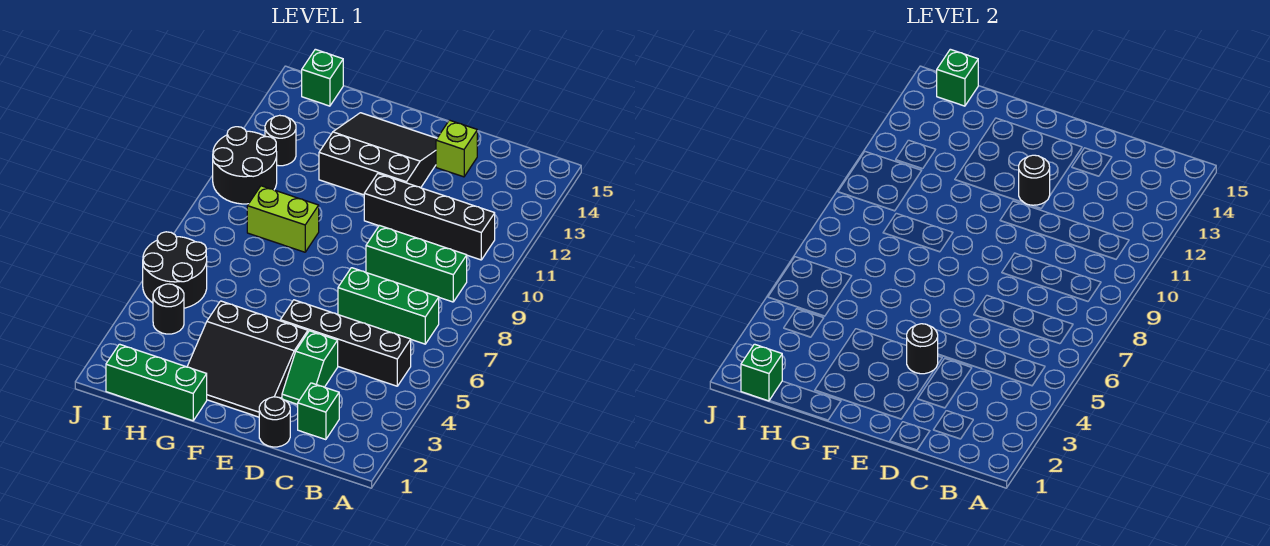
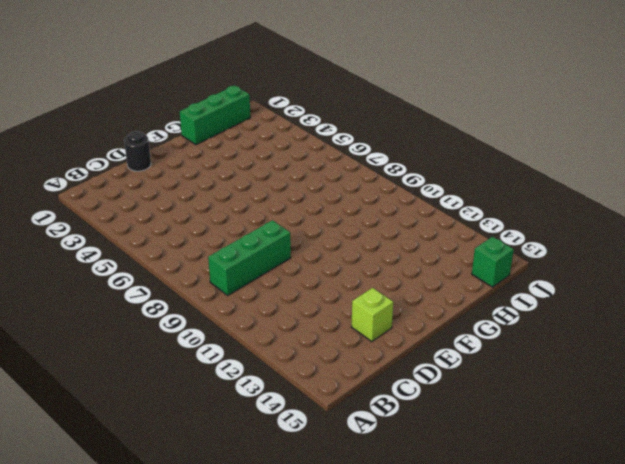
none -> black 1x4 brick [280,300,411,386]
none -> green 1x3 brick [338,268,439,344]
none -> black 1x4 brick [364,174,495,260]

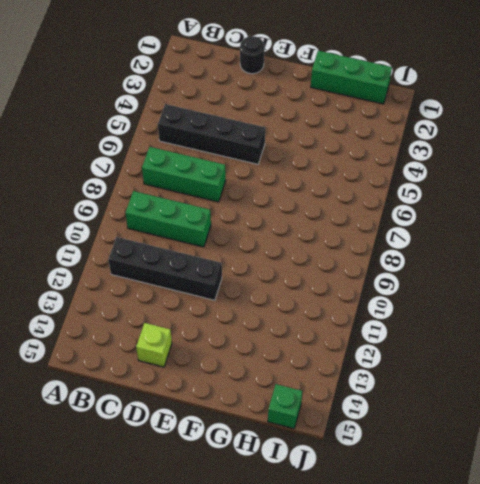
none -> green 1x1 brick [298,383,339,440]
none -> green 1x2 slope [282,331,338,404]
none -> black 3x3 slope [187,301,308,417]

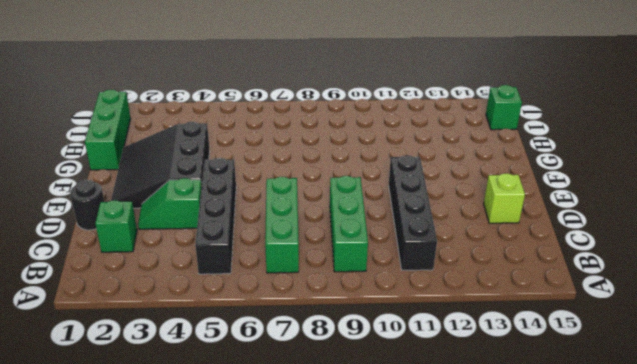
none -> black 3x3 slope [319,113,437,195]
none -> lime 1x2 brick [247,186,319,252]
none -> black 1x1 round brick [153,284,184,334]

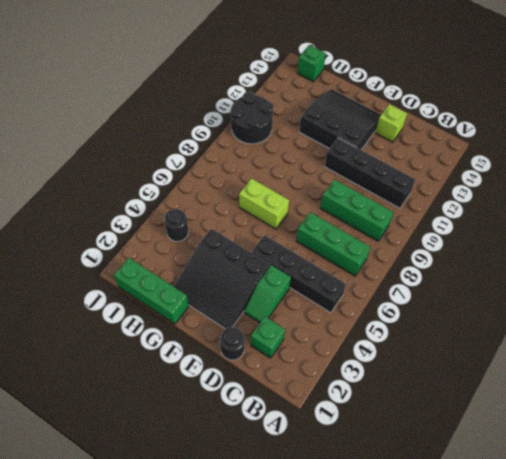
lime 1x2 brick [239,178,289,229] -> lime 1x2 brick moved to [247,186,319,252]
none -> black 2x2 round brick [143,232,207,308]
none -> black 1x1 round brick [265,115,296,166]
none -> black 1x1 round brick [907,324,938,374]

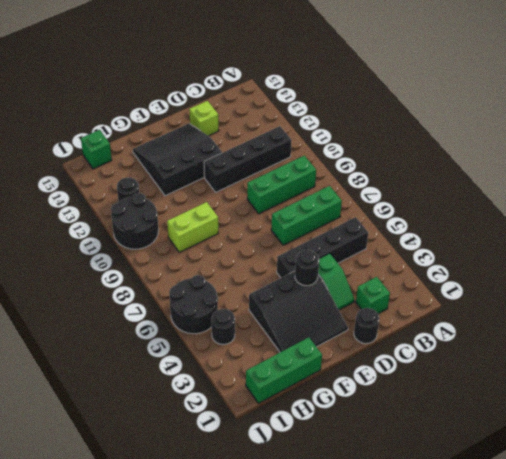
none -> black 1x1 round brick [1019,155,1050,206]
none -> green 1x1 brick [741,344,782,401]
none -> green 1x1 brick [937,49,978,106]

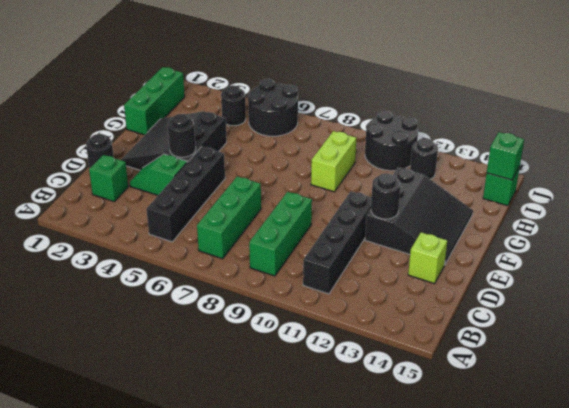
none -> green 1x1 brick [741,344,782,401]

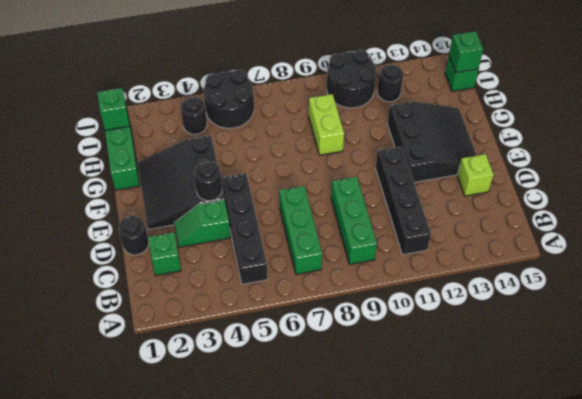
none -> black 1x1 round brick [1019,155,1050,206]

